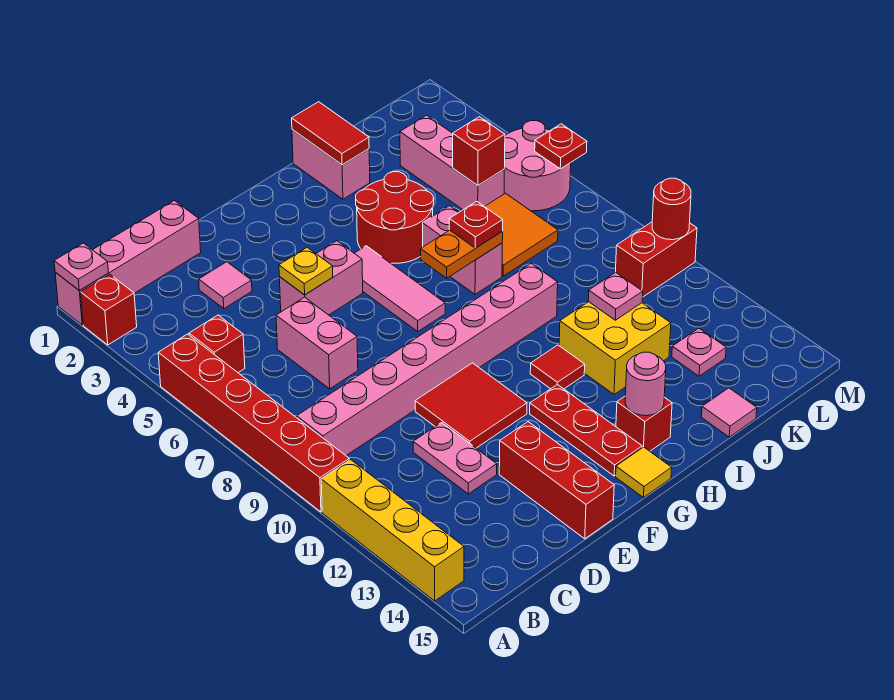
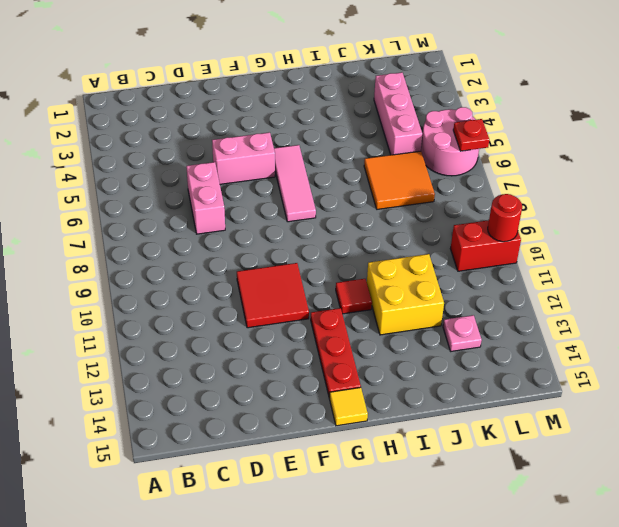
none -> pink 1x4 brick [55,201,201,325]
none -> red 1x1 brick [81,274,137,345]
none -> red 1x6 brick [158,334,349,512]
none -> yellow 1x4 brick [321,460,464,601]

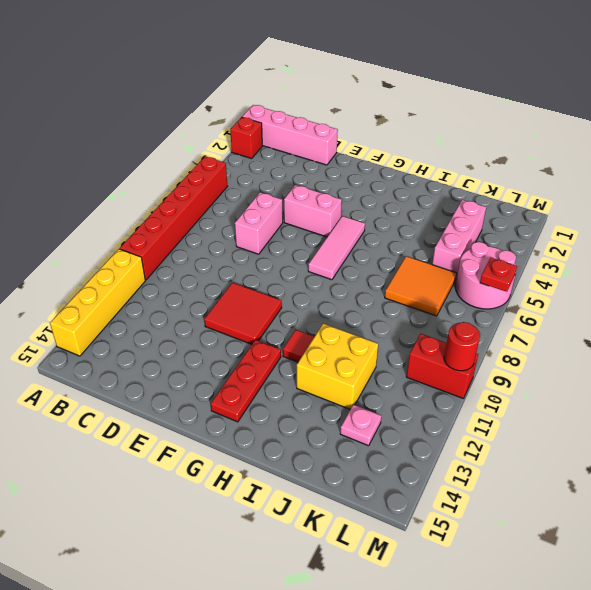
none -> red 1x1 brick [189,315,245,373]
none -> pink 1x8 brick [297,263,558,455]
none -> pink 1x1 tile [199,262,252,309]
none -> pink 1x2 plate [413,423,497,494]

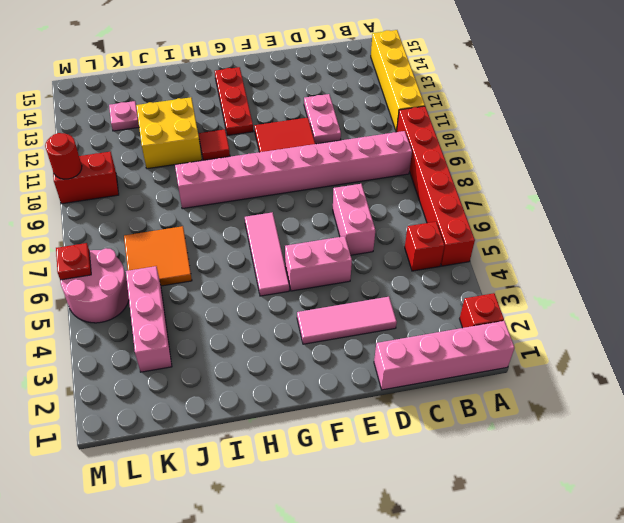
pink 1x3 tile [297,297,397,344] -> pink 1x1 tile [199,262,252,309]
none -> red 1x3 brick [499,422,614,539]
none -> yellow 1x1 tile [616,447,672,498]
none -> red 2x2 round brick [356,172,434,263]
none -> red 1x1 brick [616,397,672,451]

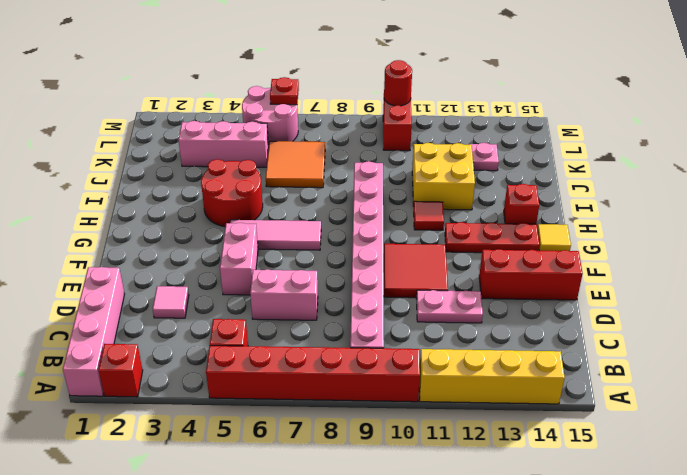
none -> pink 1x2 brick [292,130,370,199]
none -> pink 1x2 brick [423,206,502,294]
none -> pink 1x1 tile [701,388,757,437]
none -> pink 1x1 plate [54,243,108,291]

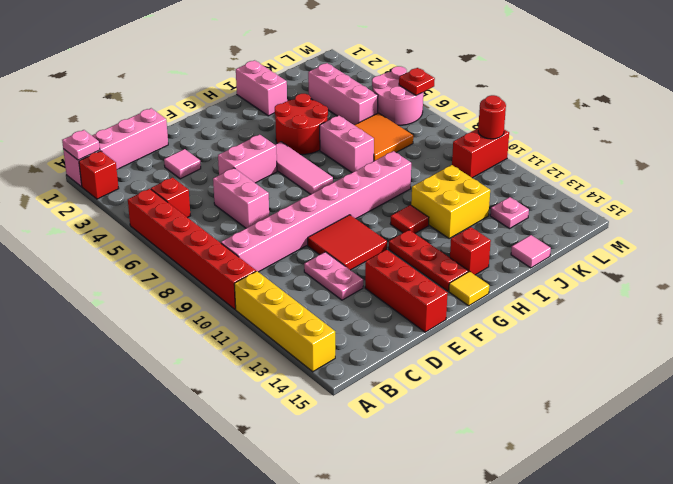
none -> yellow 1x1 plate [279,248,333,295]
none -> orange 1x2 plate [421,230,503,278]
none -> pink 1x1 round brick [625,352,666,416]
none -> red 1x2 tile [292,102,369,165]

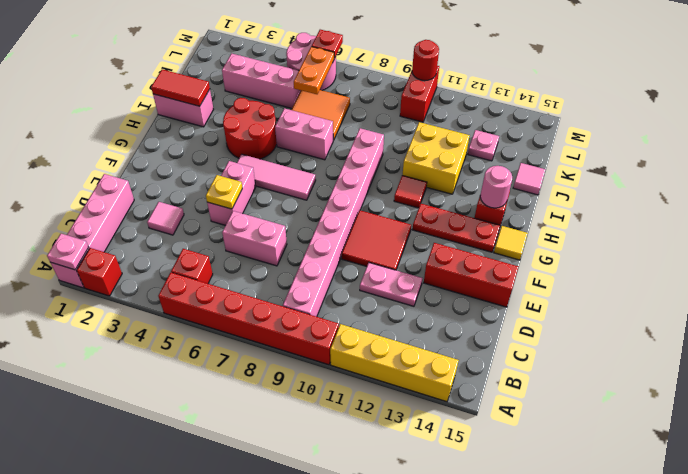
orange 1x2 plate [294,47,334,94] -> orange 1x2 plate moved to [421,230,503,278]
none -> pink 1x1 plate [588,272,643,320]
none -> red 1x1 brick [453,117,505,186]
none -> red 1x1 plate [449,201,503,248]

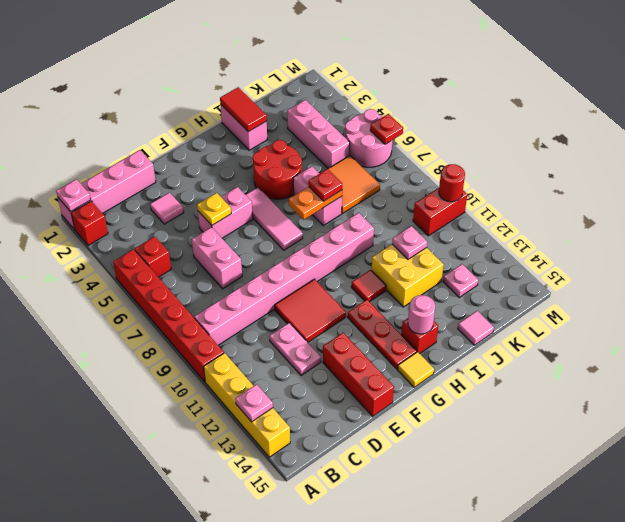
pink 1x1 plate [235,384,273,422] -> none
none -> red 1x1 brick [453,117,505,186]

